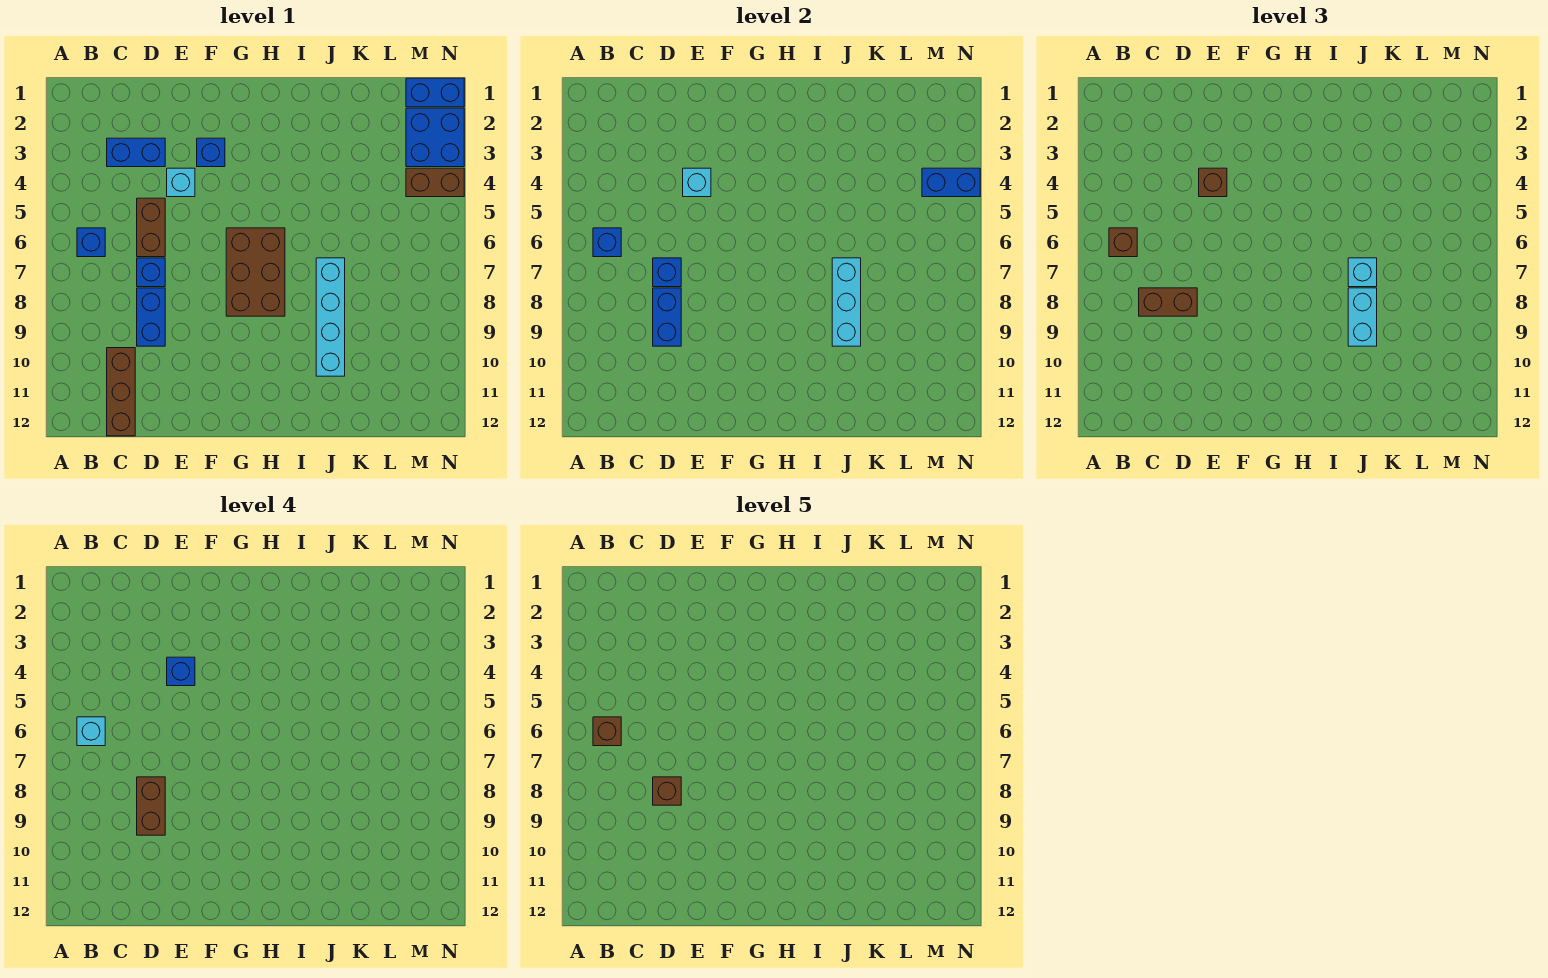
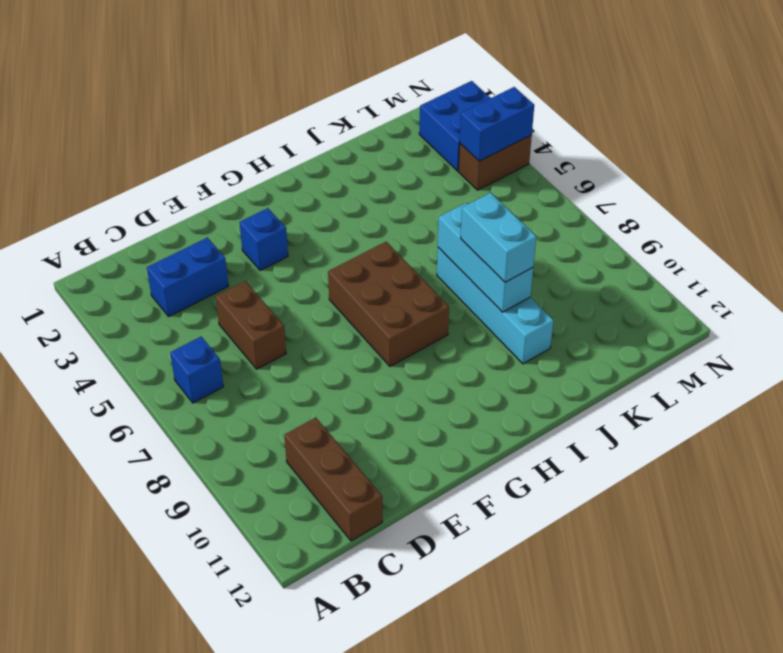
none -> blue 1x1 brick [137,258,165,287]
none -> blue 1x2 brick [137,288,165,346]
none -> cyan 1x1 brick [167,168,195,197]

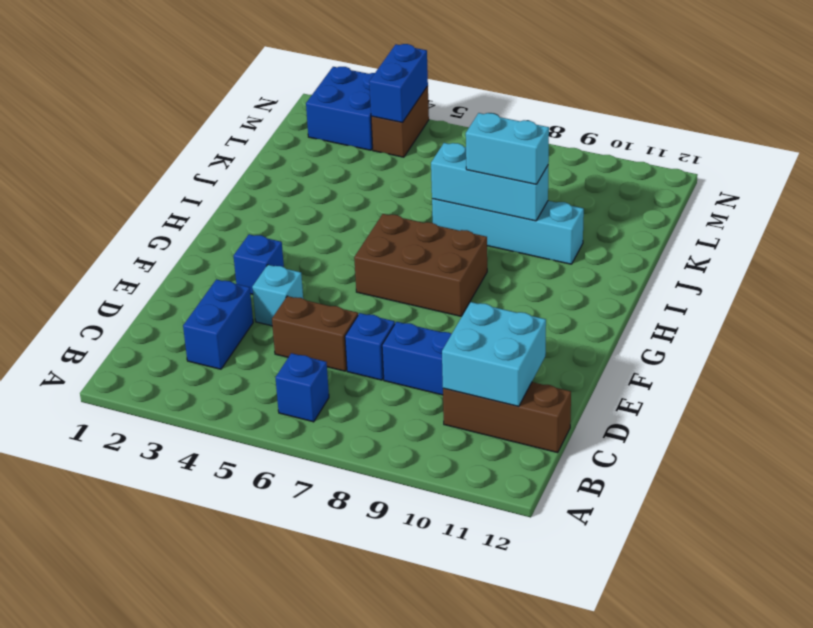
cyan 2x2 brick [442,302,546,407] -> none
none -> blue 1x2 brick [406,78,464,107]
none -> blue 1x1 brick [593,228,621,257]
none -> blue 1x1 brick [653,258,681,287]

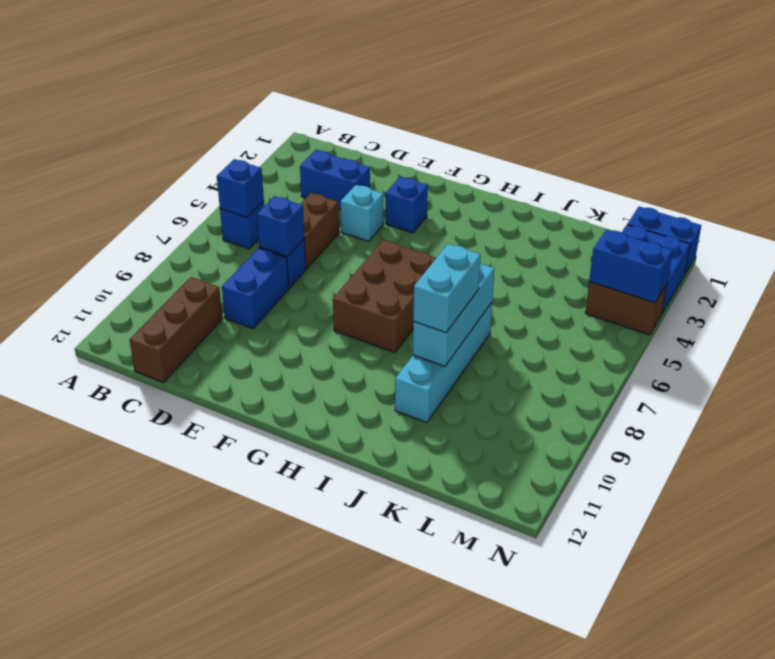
none -> blue 1x2 brick [653,288,681,346]
none -> cyan 1x1 brick [683,168,711,197]
none -> brown 1x1 brick [1109,228,1137,257]

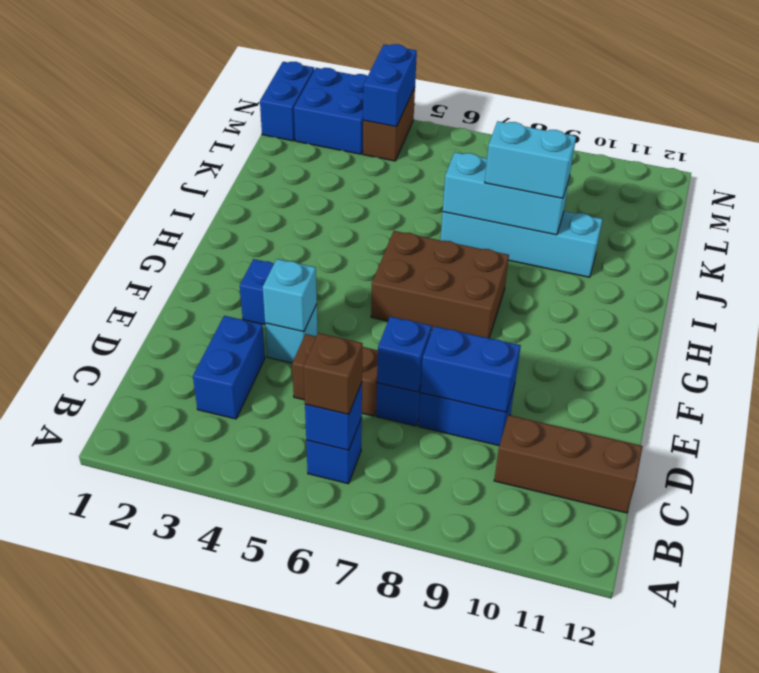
none -> brown 1x2 brick [1139,288,1197,316]
none -> brown 1x1 brick [1199,168,1227,197]
none -> cyan 1x1 brick [1348,258,1377,287]

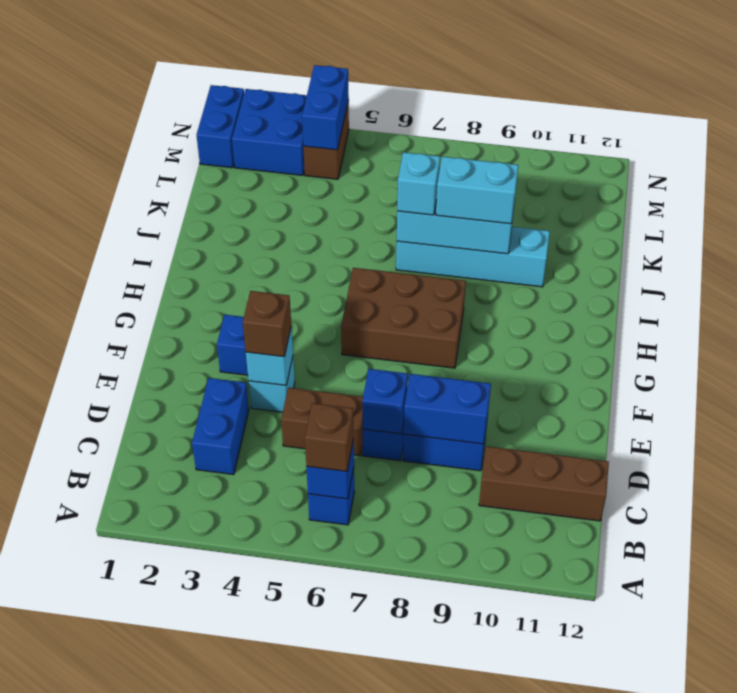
none -> brown 1x2 brick [1139,288,1197,316]
none -> cyan 1x1 brick [77,717,105,746]
none -> brown 1x2 brick [137,777,165,835]

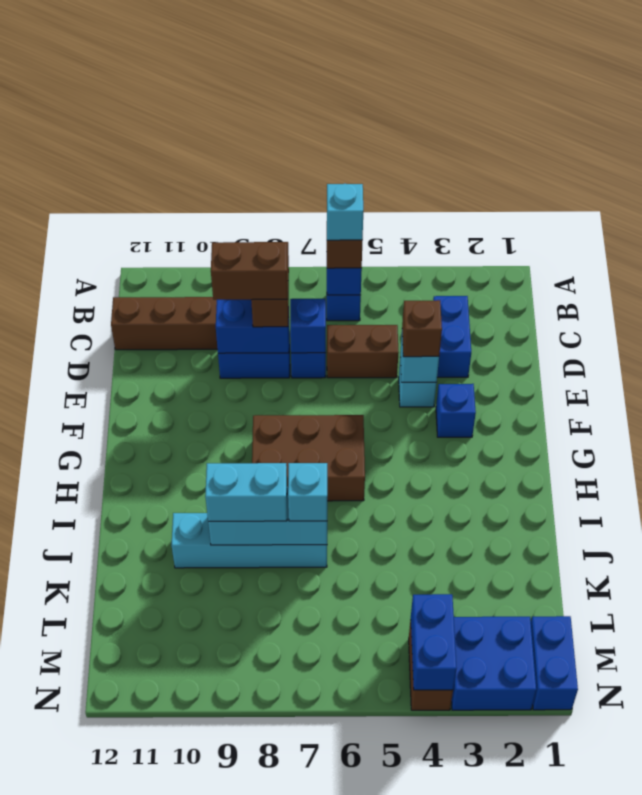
none -> blue 1x1 brick [167,657,195,686]
none -> brown 1x1 brick [593,717,621,746]
none -> brown 1x1 brick [653,777,681,805]

